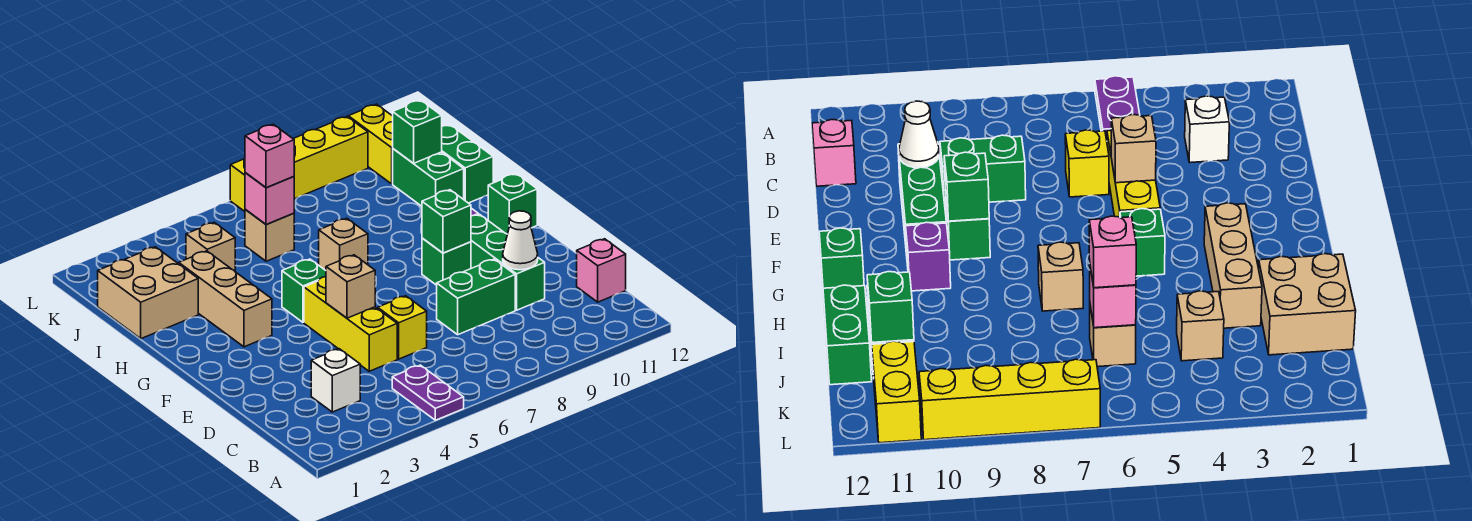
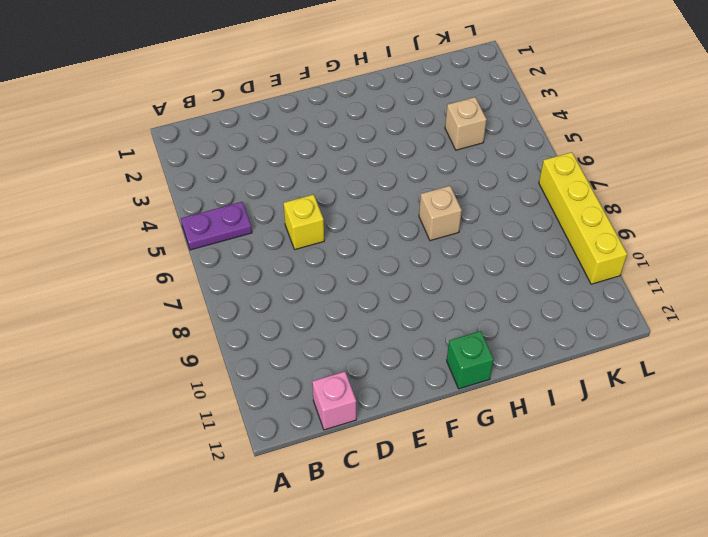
none -> white 1x1 brick [311,349,360,412]
none -> yellow 1x3 brick [304,277,397,371]
none -> green 1x2 brick [437,259,515,335]

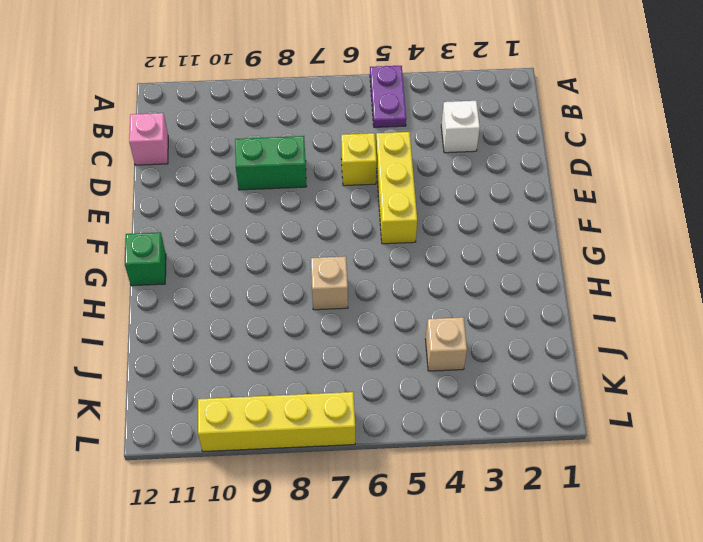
none -> green 1x3 brick [471,214,545,310]
none -> green 1x1 brick [422,238,471,285]
none -> tan 1x3 brick [179,251,272,347]

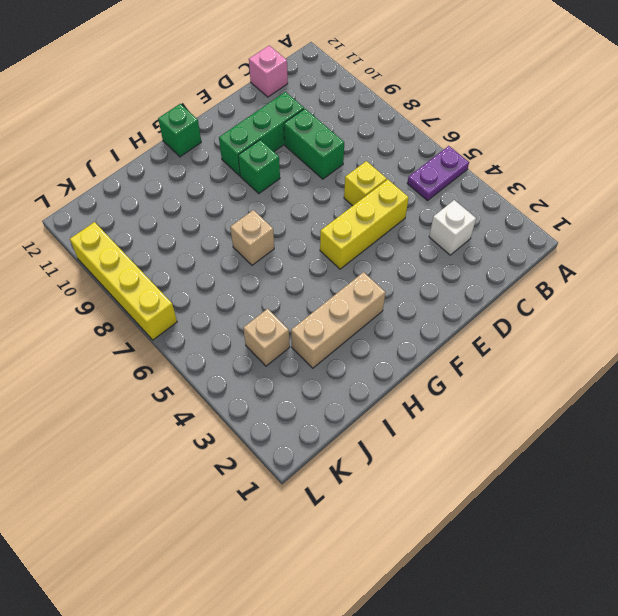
none -> green 1x1 brick [282,259,326,322]
none -> purple 1x1 brick [906,222,951,291]
none -> tan 2x2 brick [98,247,198,339]

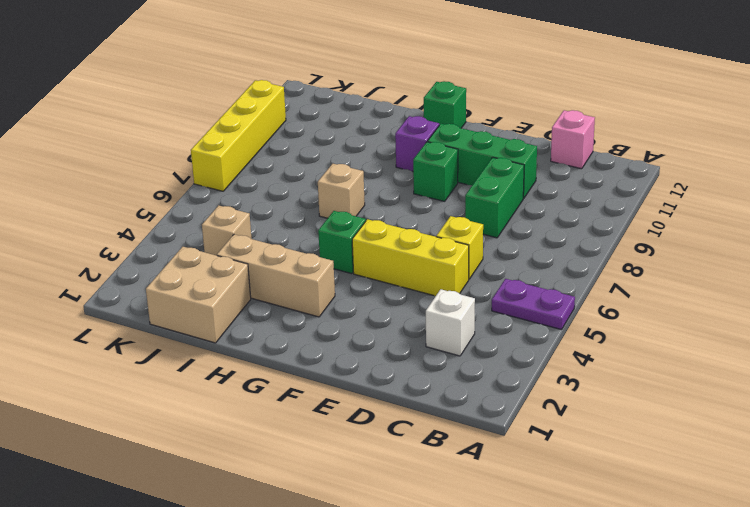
none -> green 1x2 brick [393,149,464,206]
none -> green 1x2 brick [442,125,493,203]
none -> tan 1x1 brick [245,210,294,261]

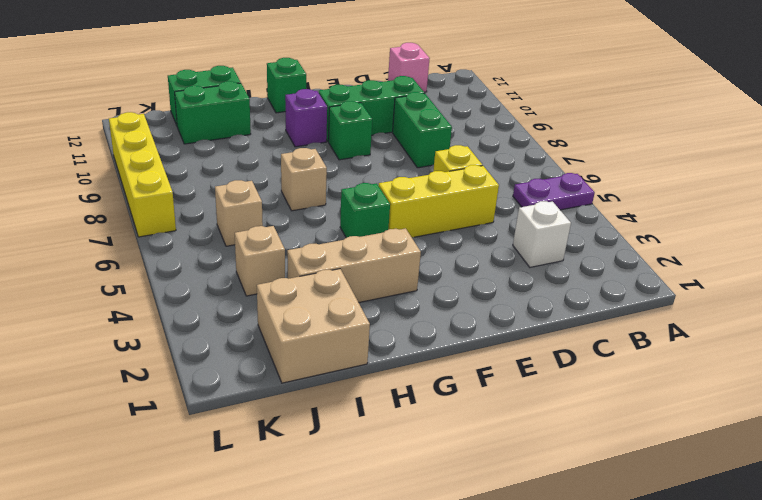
none -> yellow 1x2 brick [348,104,393,184]
none -> white 1x1 cone [503,211,538,270]
none -> tan 1x1 brick [326,255,375,318]

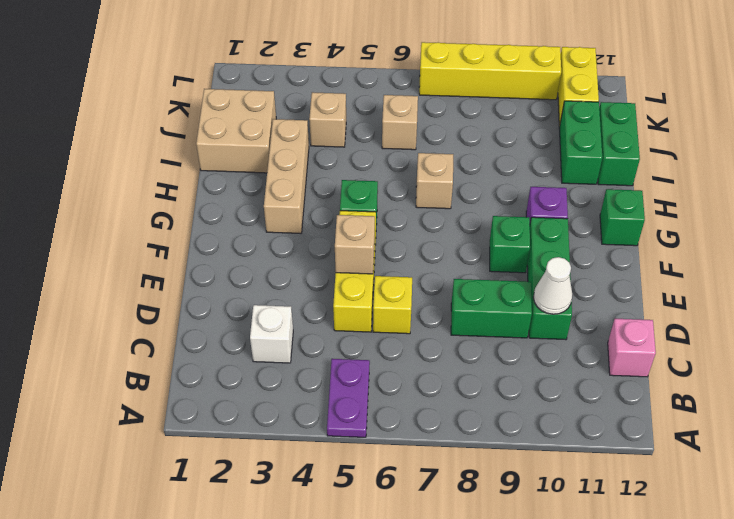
none -> green 1x1 brick [422,190,471,253]
none -> pink 1x1 brick [245,173,294,224]
none -> green 1x1 brick [393,100,442,163]

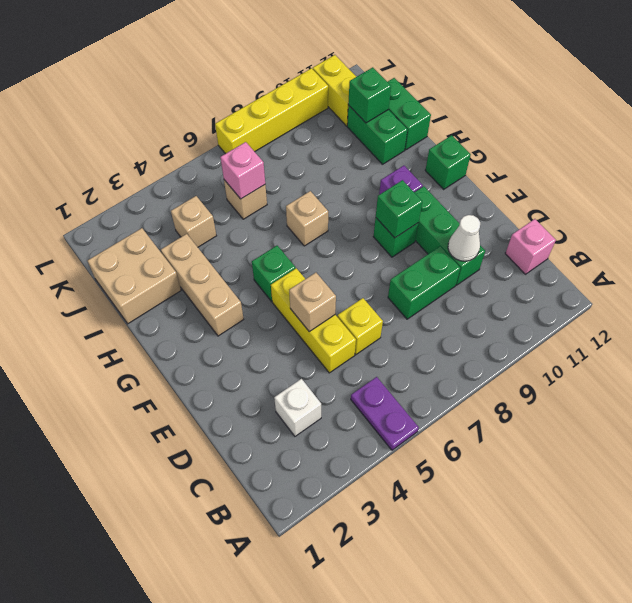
none -> pink 1x1 brick [245,124,294,188]

